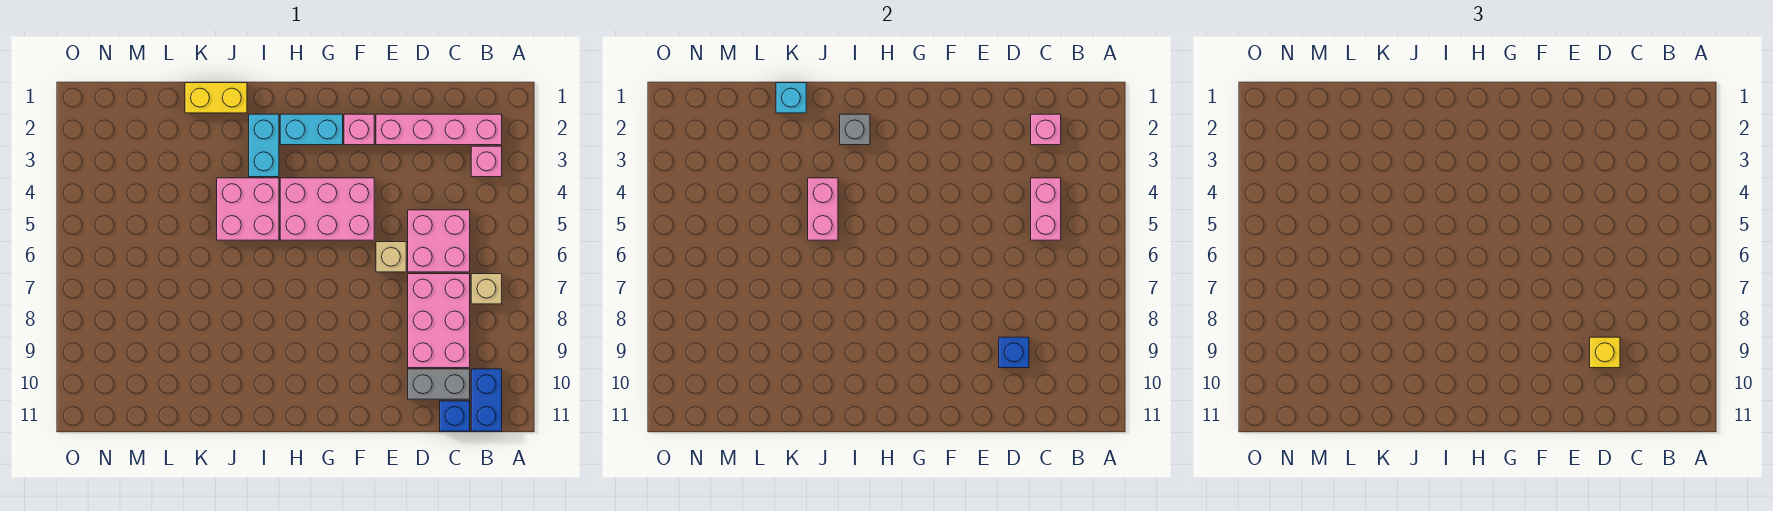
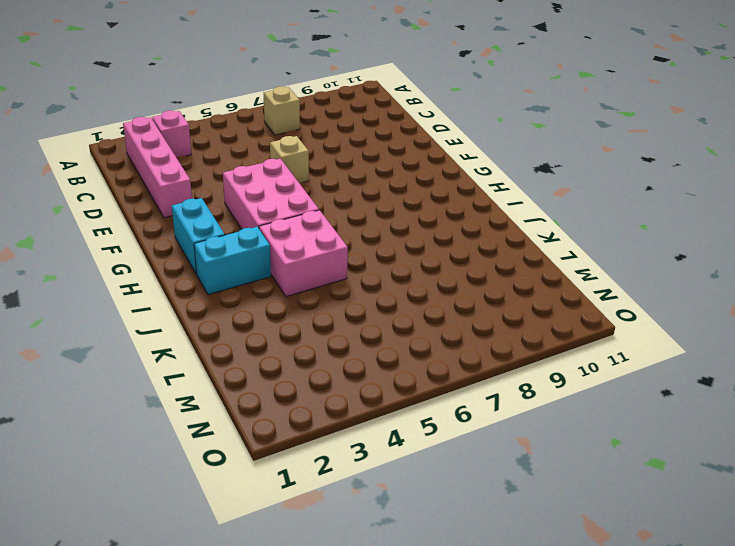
none -> blue 1x2 brick [471,369,502,431]
none -> pink 2x2 brick [408,210,470,272]
none -> pink 2x3 brick [408,274,470,368]

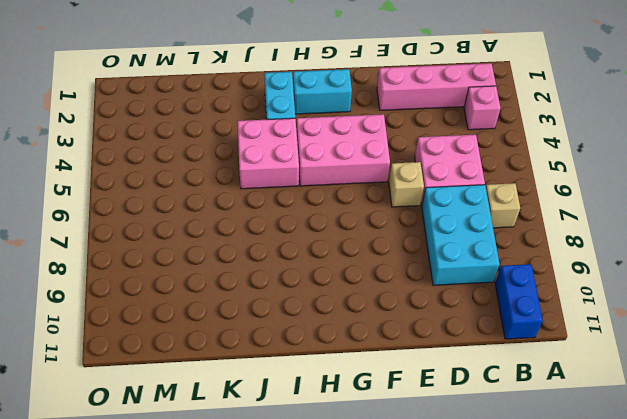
cyan 2x3 brick [422,185,499,285] -> pink 2x3 brick [408,274,470,368]
none -> grey 1x2 brick [408,369,470,399]
none -> blue 1x1 brick [440,401,470,431]
none -> pink 1x1 brick [344,114,374,145]

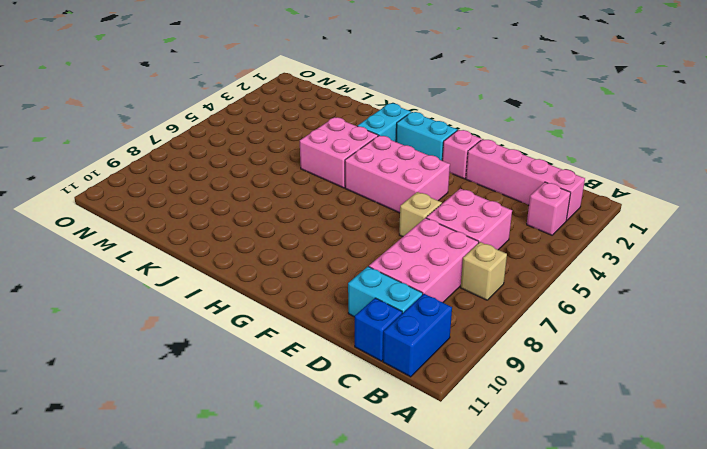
cyan 1x2 brick [348,267,423,317] -> grey 1x2 brick [408,369,470,399]
none -> yellow 1x2 brick [185,83,247,113]
none -> pink 1x1 brick [1031,114,1061,145]
none -> pink 1x2 brick [1031,178,1061,240]

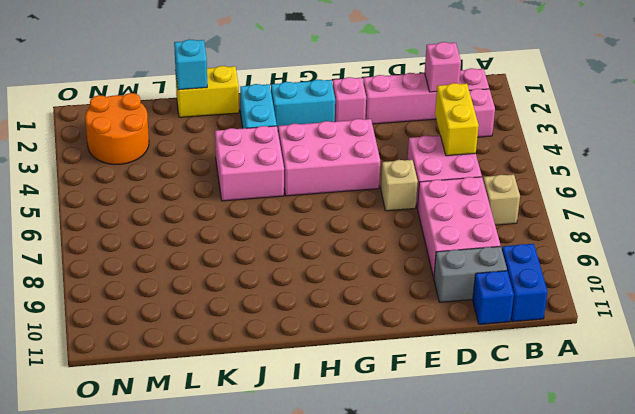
yellow 1x2 brick [435,83,479,156] -> pink 1x2 brick [1031,178,1061,240]
orange 2x2 round brick [85,93,149,164] -> none
none -> blue 1x1 brick [999,337,1029,368]
none -> grey 1x1 brick [840,114,870,145]
none -> pink 1x2 brick [808,178,838,240]

